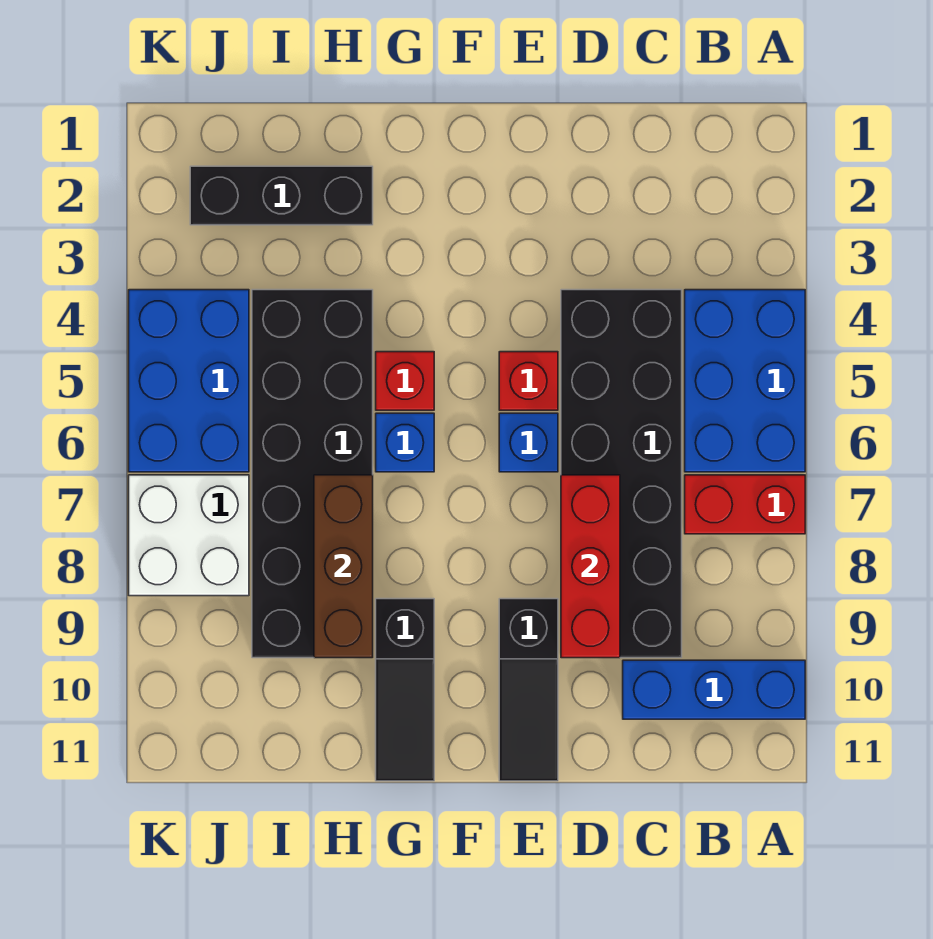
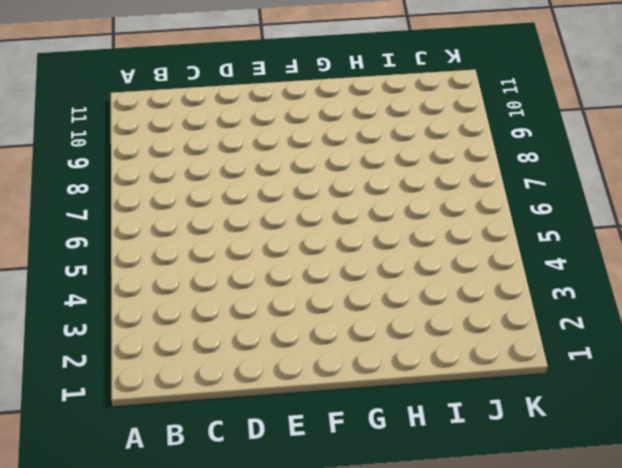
none -> blue 2x3 brick [685,290,805,472]
none -> red 1x2 brick [685,475,805,534]
none -> blue 1x3 brick [623,660,805,719]

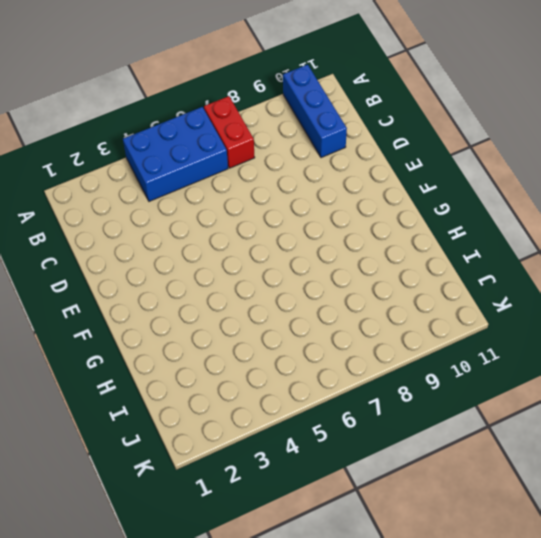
none -> black 2x6 brick [561,290,682,658]
none -> red 1x1 brick [499,352,558,410]
none -> blue 1x1 brick [499,413,558,472]

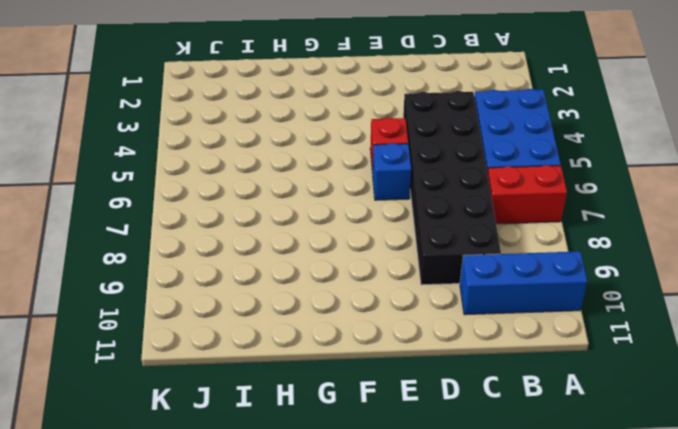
none -> black 1x3 slope [499,599,558,781]
none -> red 1x1 brick [376,352,434,410]
none -> blue 1x1 brick [376,413,434,472]

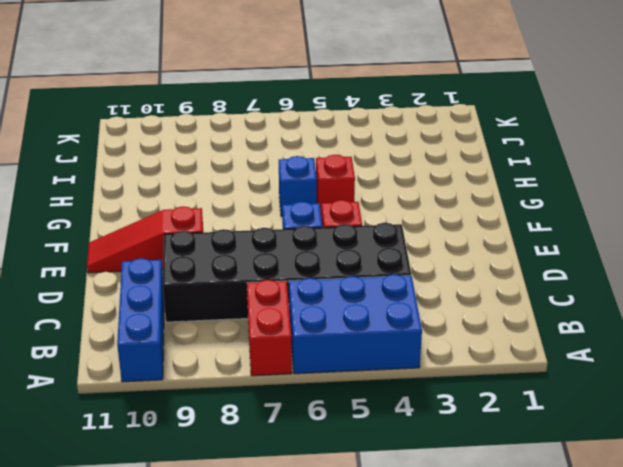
red 1x3 slope [87,206,203,273] -> black 1x3 slope [499,599,558,781]
none -> black 1x3 slope [376,599,434,781]
none -> black 1x3 brick [190,166,373,225]
none -> black 2x6 brick [252,290,373,658]

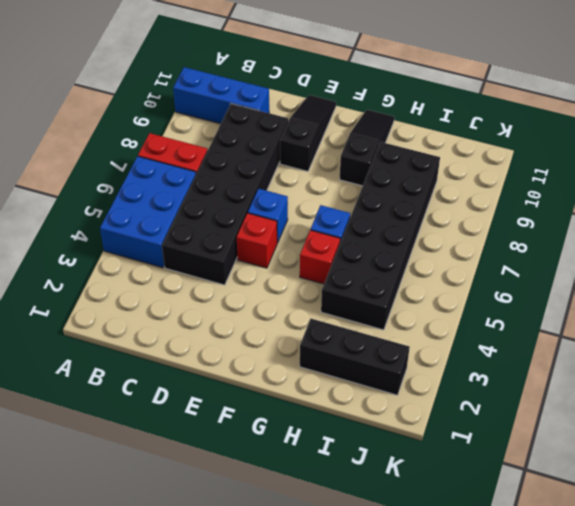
none -> blue 2x3 brick [129,290,249,472]
none -> white 2x2 brick [129,475,249,596]
none -> red 1x3 brick [561,475,620,658]

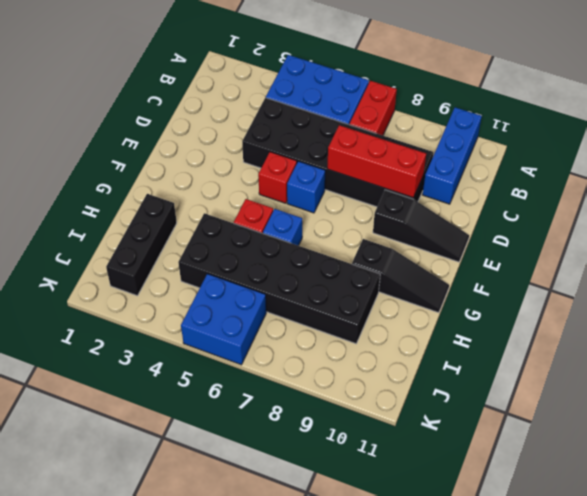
blue 2x2 brick [181,274,266,365] -> blue 2x3 brick [129,290,249,472]
none -> white 2x2 brick [129,475,249,596]
none -> brown 1x3 brick [314,475,373,658]

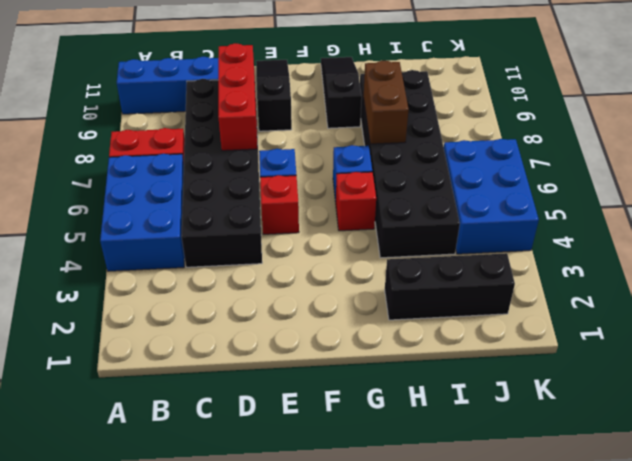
brown 1x2 brick [364,61,409,144] -> brown 1x3 brick [314,475,373,658]
none -> white 2x2 brick [129,475,249,596]

